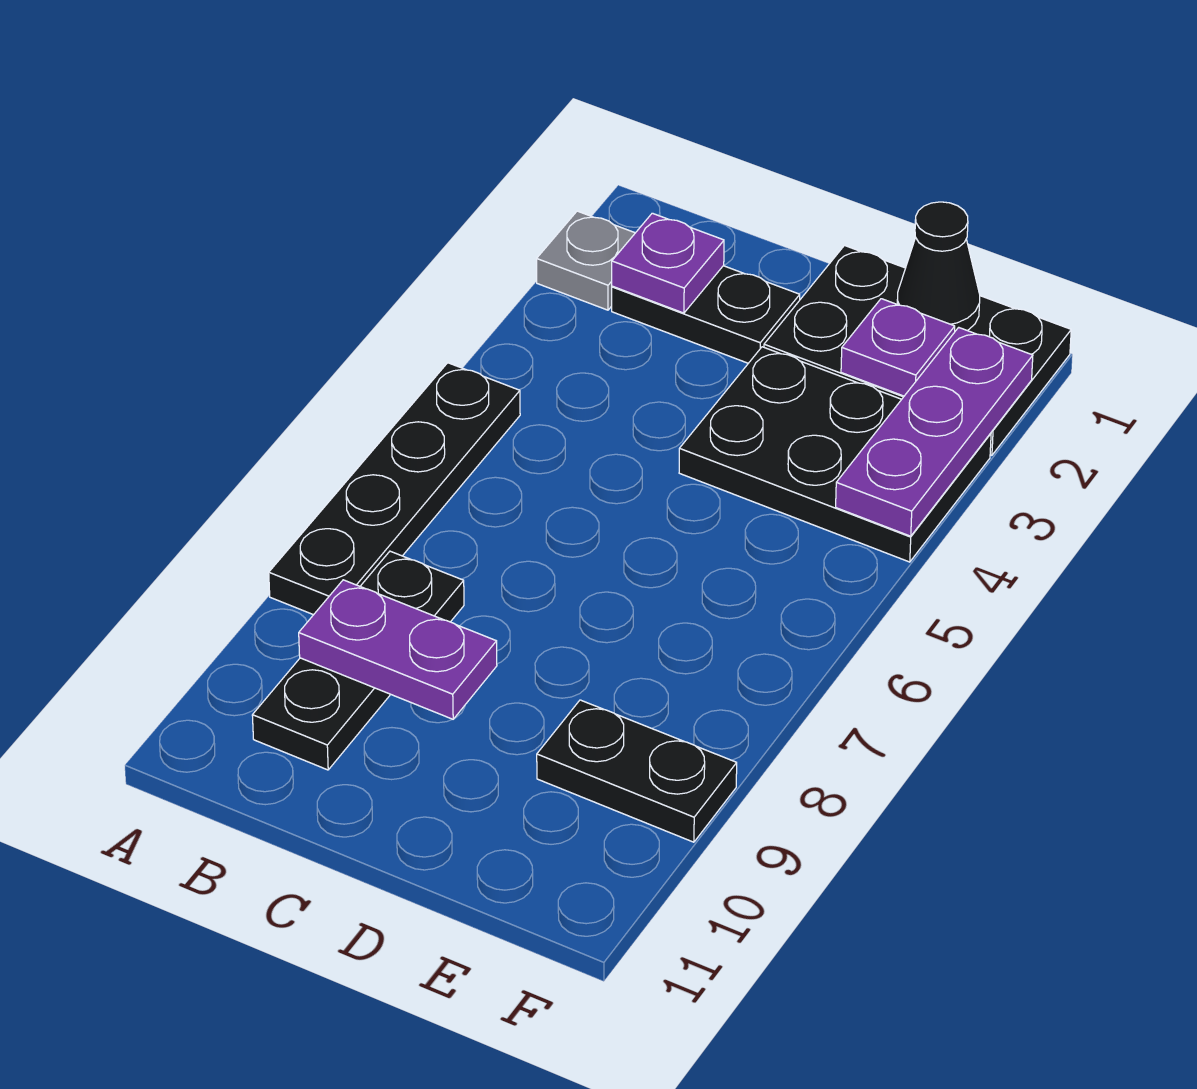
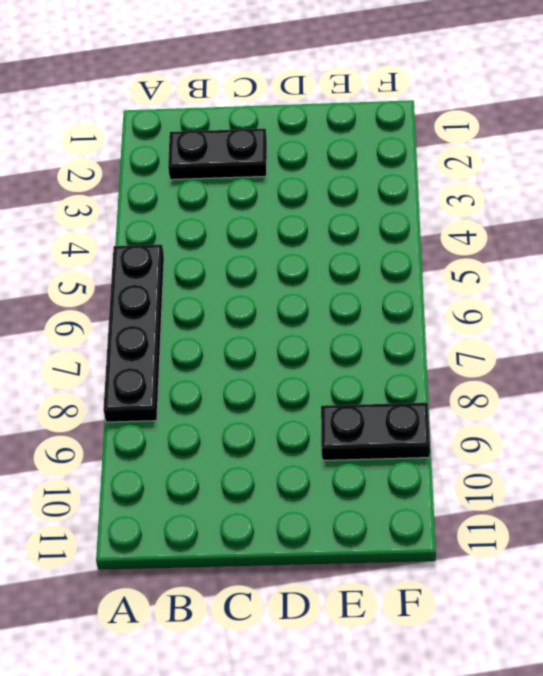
none -> grey 1x1 plate [537,211,635,310]
none -> black 1x3 plate [252,551,464,770]
none -> black 2x3 plate [764,246,1071,455]

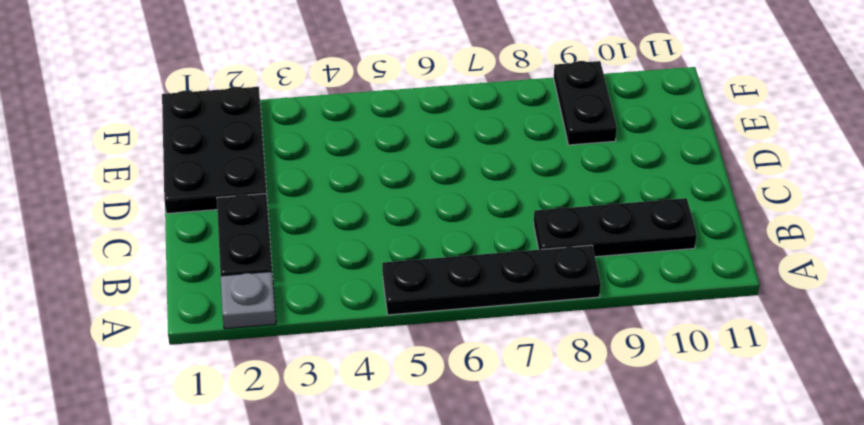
none -> black 2x3 plate [679,347,991,562]
none -> purple 1x1 plate [612,213,724,313]
none -> purple 1x2 plate [299,580,497,719]

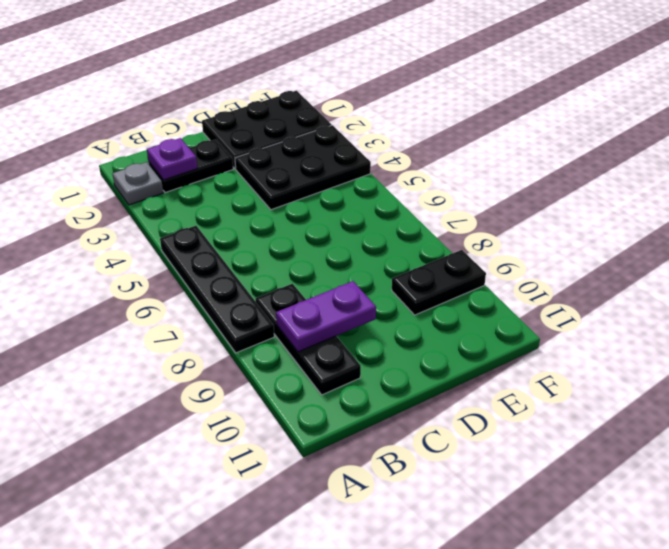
none -> black 1x1 cone [897,202,980,331]
none -> purple 1x1 plate [841,299,955,396]
none -> purple 1x3 plate [836,327,1033,536]

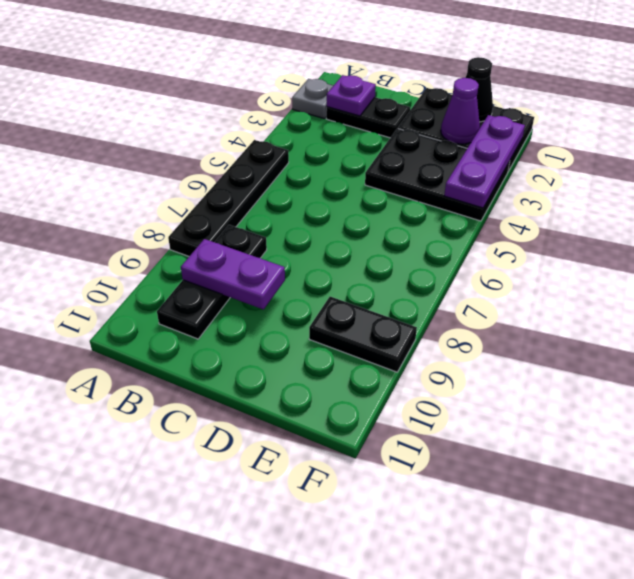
purple 1x1 cone [441,78,480,144] -> purple 1x1 plate [841,299,955,396]

